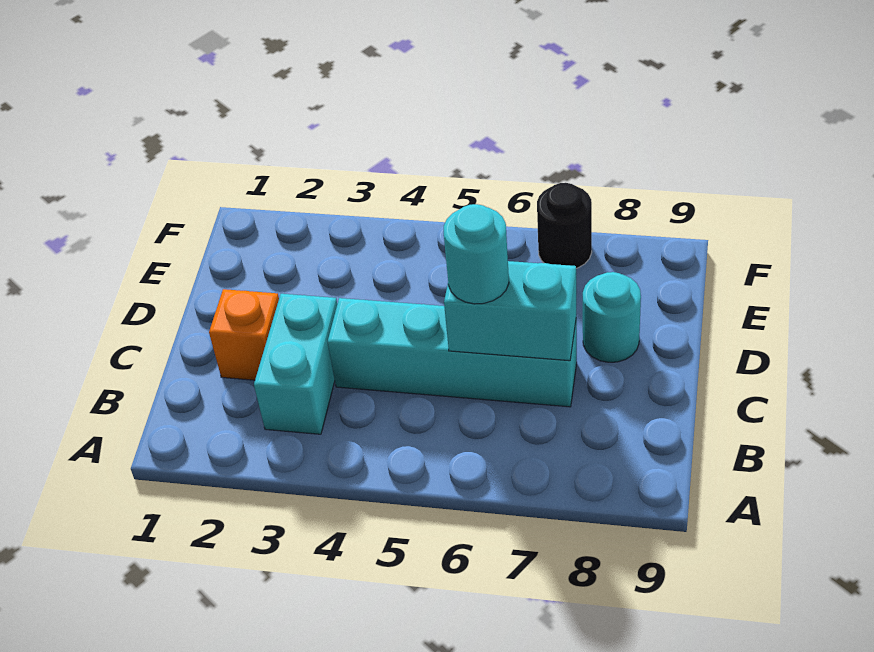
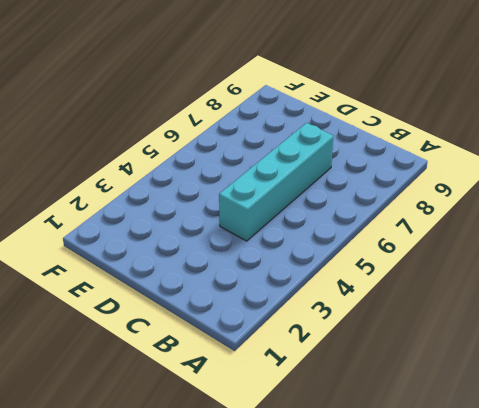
none -> cyan 1x2 brick [254,294,337,434]
none -> orange 1x1 brick [209,289,279,380]

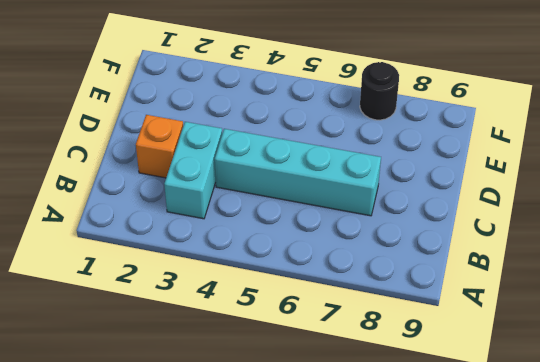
none -> cyan 1x1 round brick [583,272,641,362]
none -> cyan 1x2 brick [444,261,576,361]

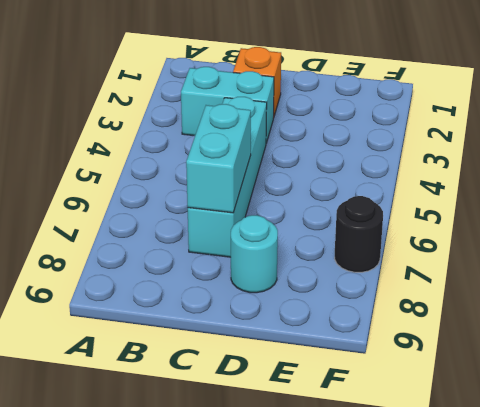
none -> cyan 1x1 round brick [444,204,509,304]

